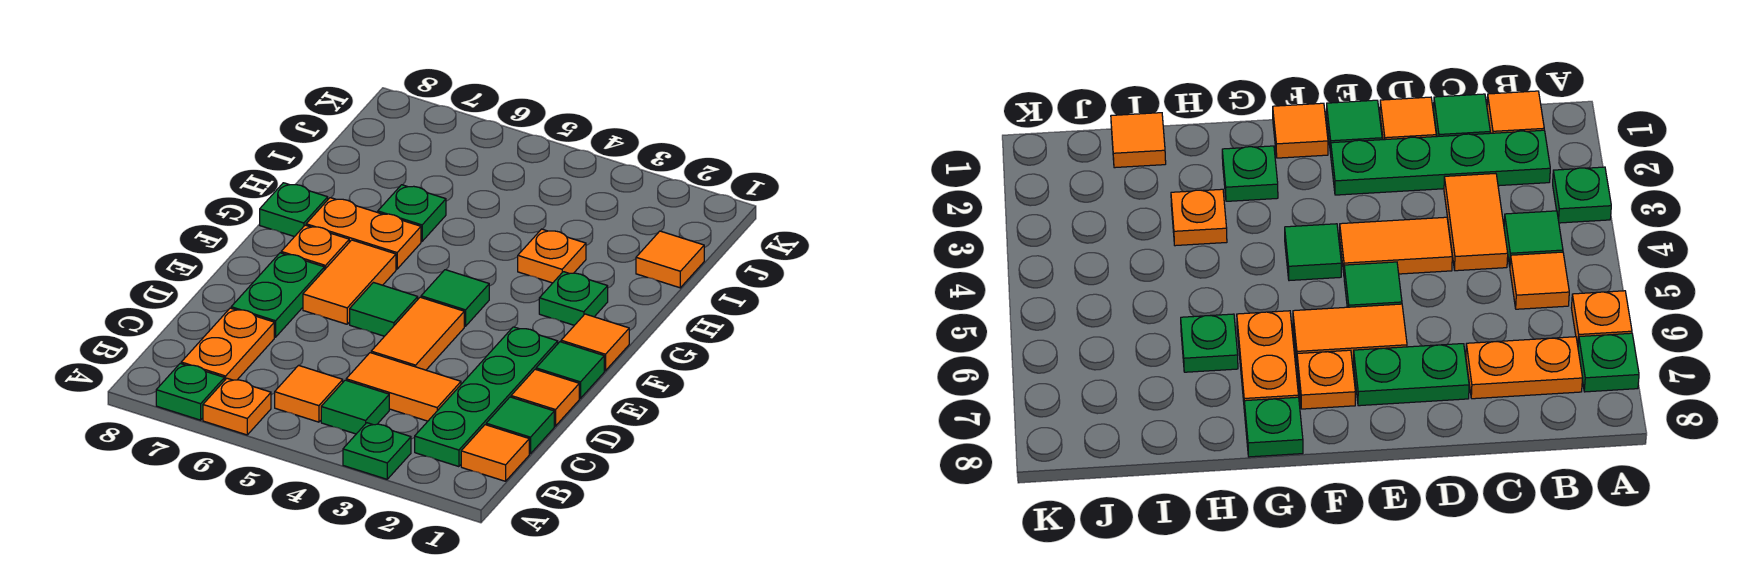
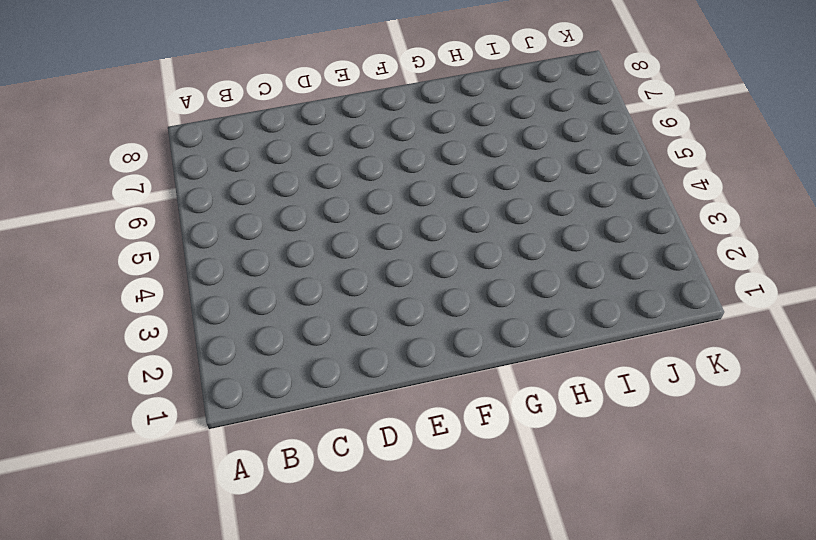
none -> green 1x1 plate [343,423,411,479]
none -> orange 1x1 plate [203,378,271,435]
none -> green 1x1 plate [156,363,224,420]

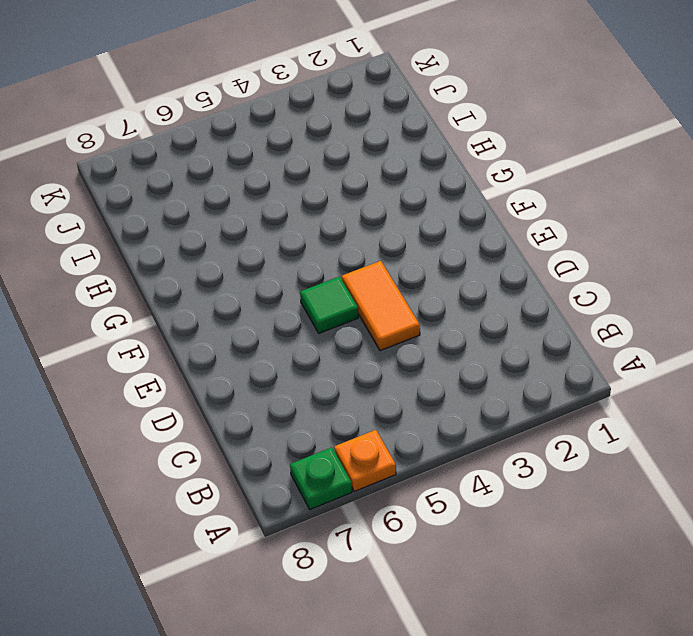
none -> green 1x1 plate [343,423,411,479]
none -> orange 1x1 tile [461,425,529,481]
none -> green 1x4 plate [415,327,558,467]

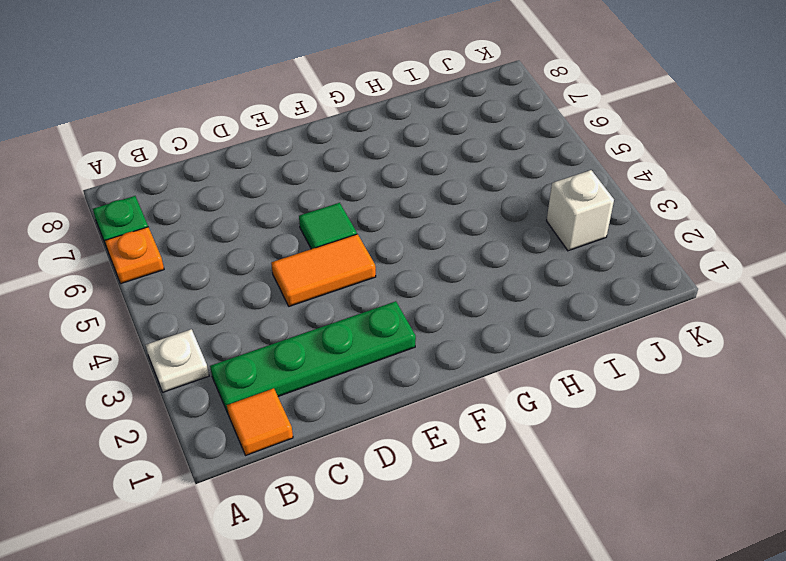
white 1x1 plate [146,329,209,392] -> green 1x1 plate [343,423,411,479]
white 1x1 brick [547,170,614,251] -> none
none -> green 1x1 tile [321,380,389,434]
none -> orange 1x1 tile [275,365,343,422]
none -> orange 1x2 plate [181,308,274,381]

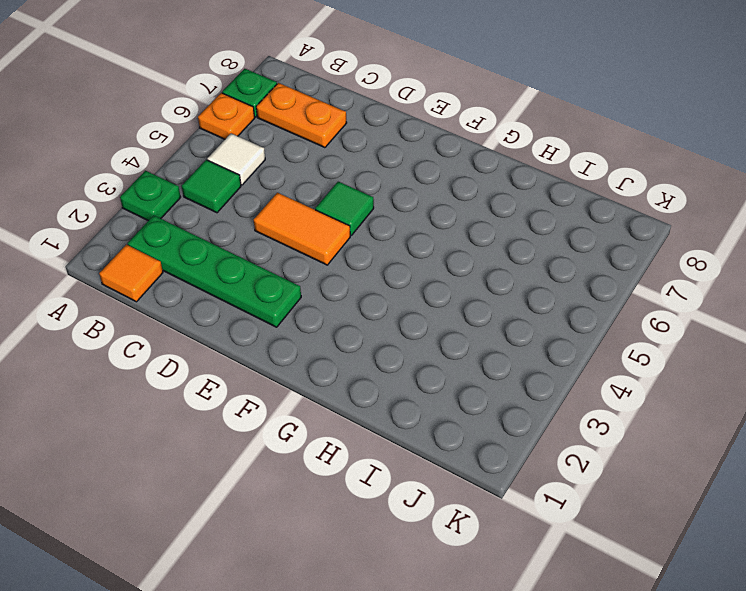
white 1x1 tile [207,133,265,185] -> orange 1x1 tile [275,365,343,422]
none -> green 1x1 tile [486,397,554,454]
none -> orange 1x2 tile [346,353,461,421]
none -> orange 1x1 tile [511,369,579,426]

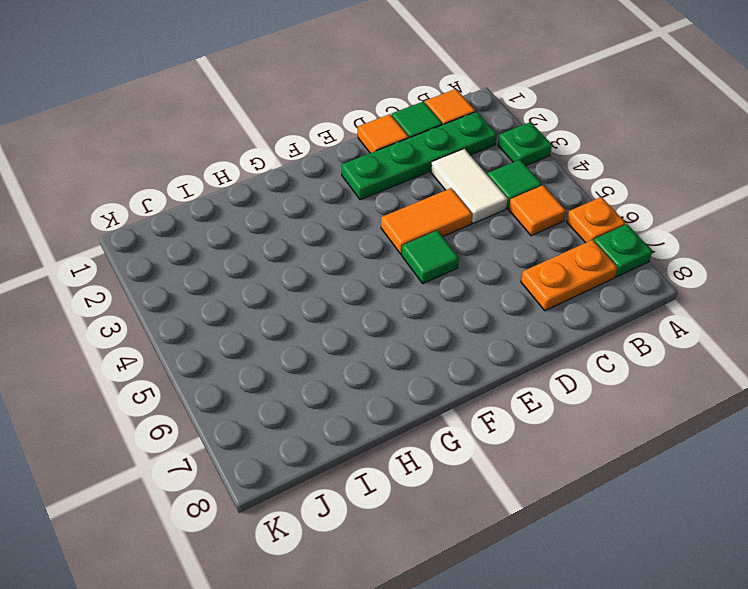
white 1x2 tile [431,149,508,223] -> orange 1x2 tile [346,353,461,421]
none -> green 1x2 plate [231,253,324,337]
none -> green 1x1 tile [536,342,604,398]
none -> orange 1x2 tile [303,240,396,324]

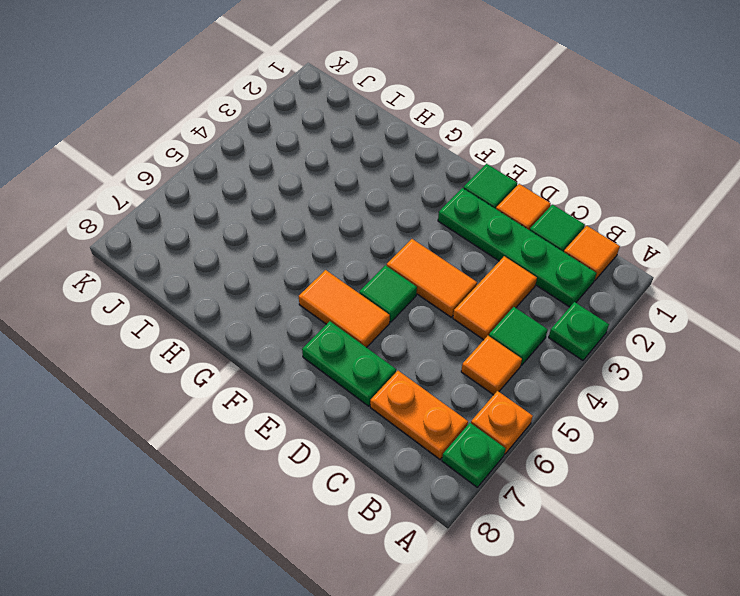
none -> orange 1x1 tile [561,314,629,371]
none -> green 1x1 tile [421,270,489,326]
none -> orange 1x1 plate [281,225,349,270]

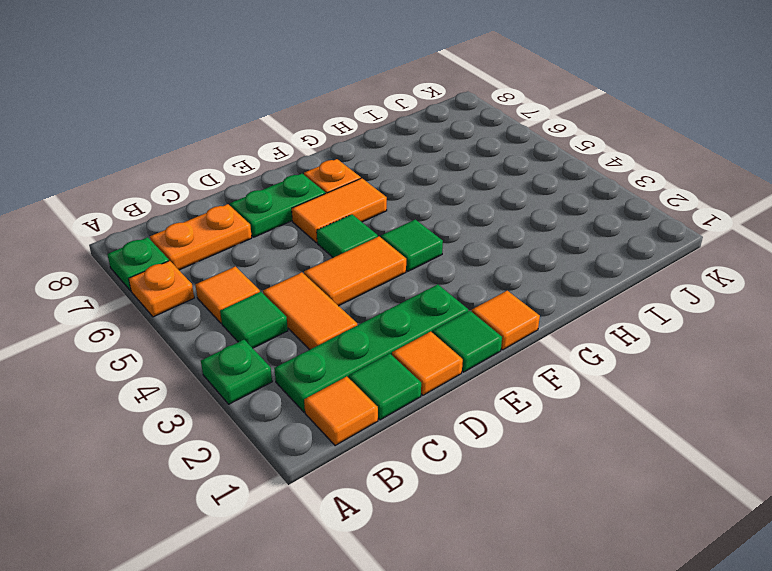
none -> green 1x1 plate [539,272,608,325]
none -> orange 1x2 plate [306,198,421,269]
none -> green 1x1 plate [260,183,328,237]

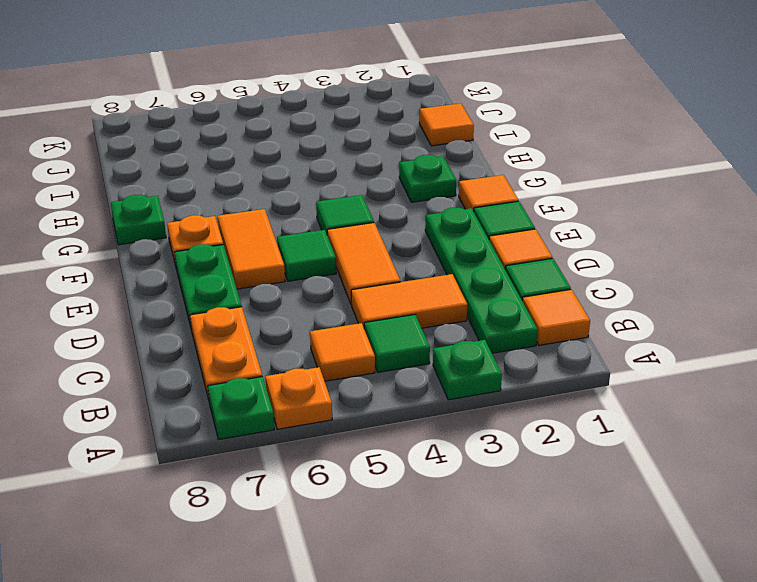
none -> orange 1x2 plate [306,198,421,269]
none -> orange 1x1 plate [518,229,586,283]
none -> green 1x1 plate [378,185,446,241]

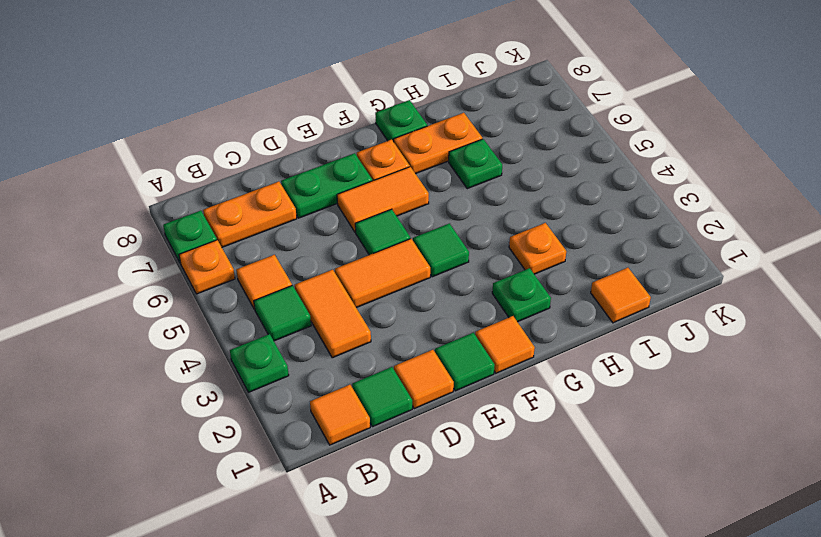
orange 1x2 plate [394,113,482,174] -> orange 1x2 plate turned to [306,198,421,269]
none -> green 1x4 plate [415,327,558,467]

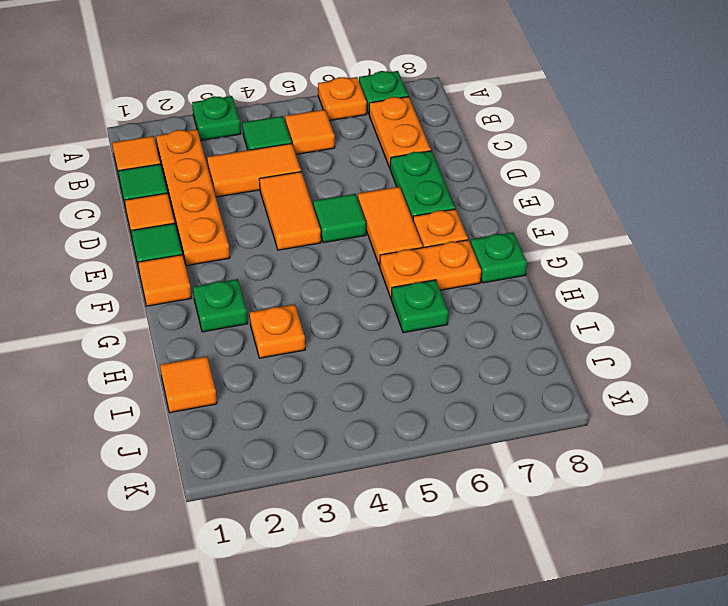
orange 1x4 plate [156,129,230,266] -> green 1x4 plate [415,327,558,467]
none -> green 1x1 tile [421,270,489,326]

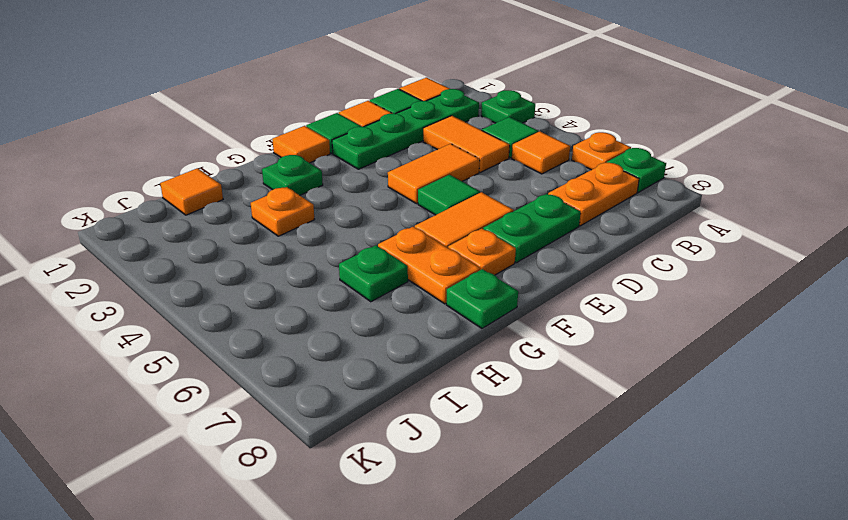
none -> green 1x1 tile [421,270,489,326]

